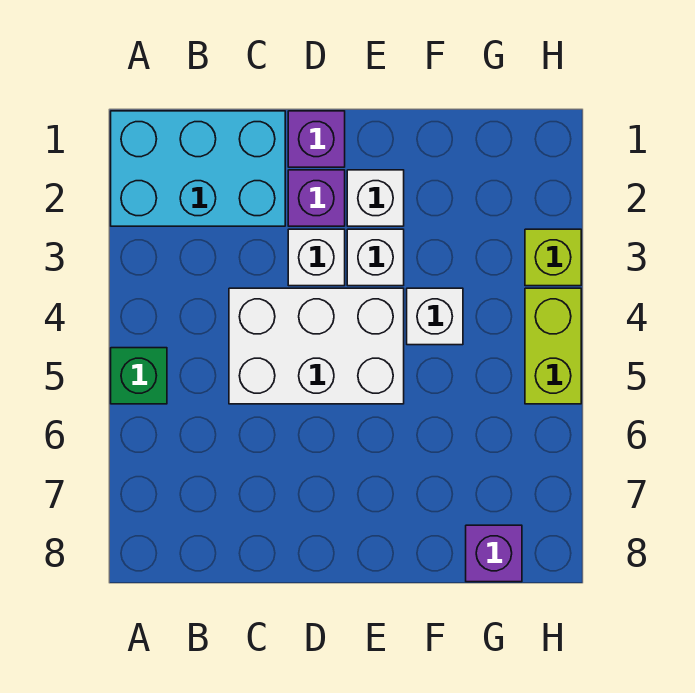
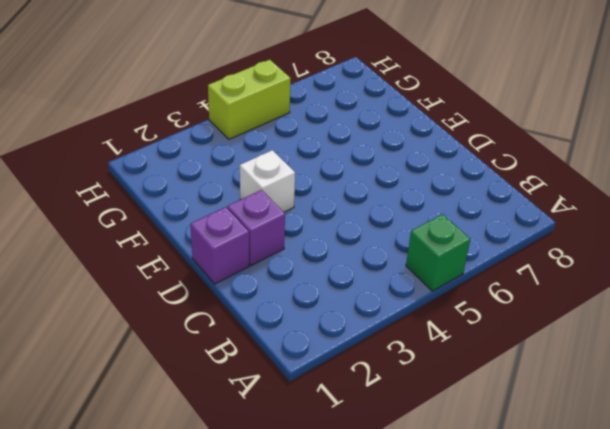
none -> cyan 2x3 brick [111,111,285,226]
none -> white 2x3 brick [229,288,404,404]
none -> white 1x1 brick [288,229,345,286]

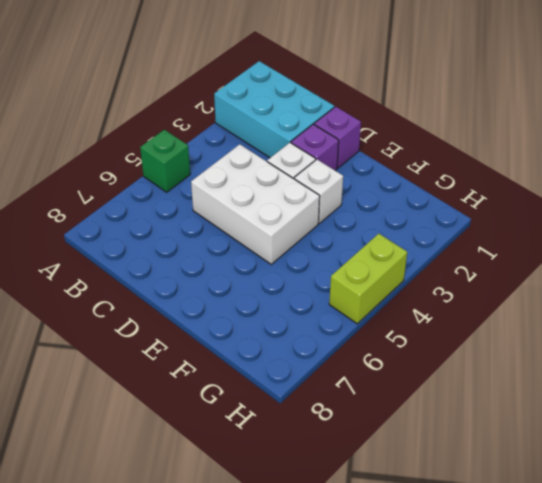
none -> white 1x1 brick [347,170,404,226]
none -> white 1x1 brick [407,288,463,345]
none -> purple 1x1 brick [466,525,522,582]

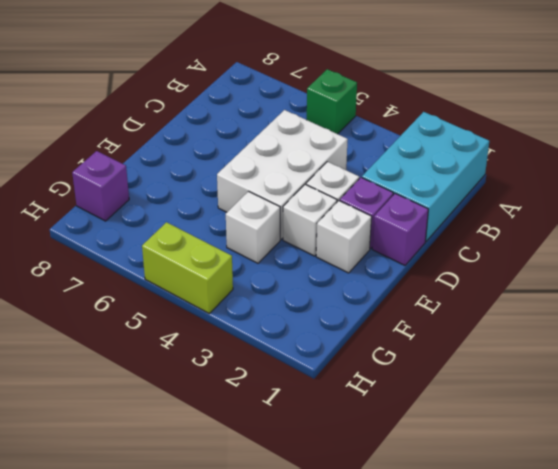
none -> lime 1x1 brick [525,229,581,286]

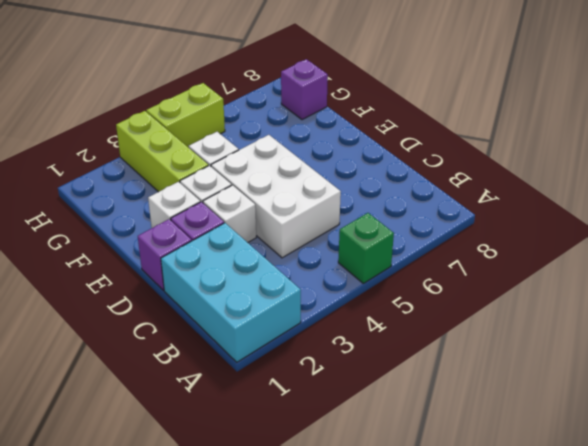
lime 1x3 brick [116,111,208,192] -> lime 1x1 brick [525,229,581,286]

